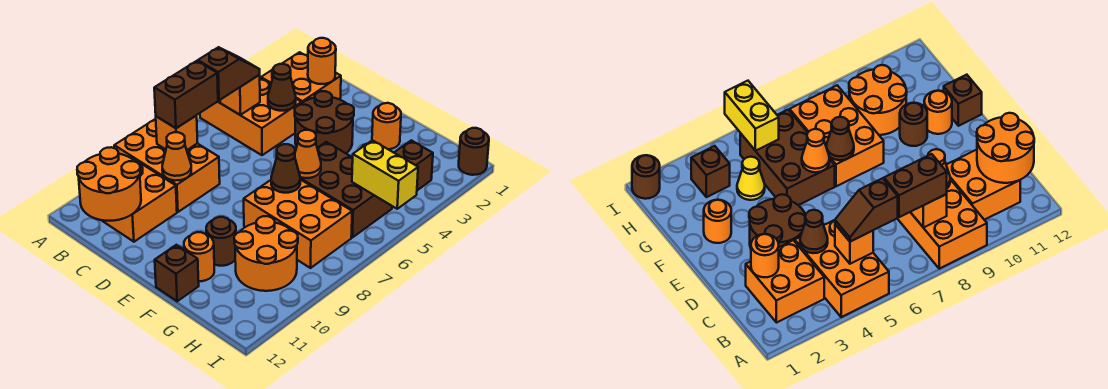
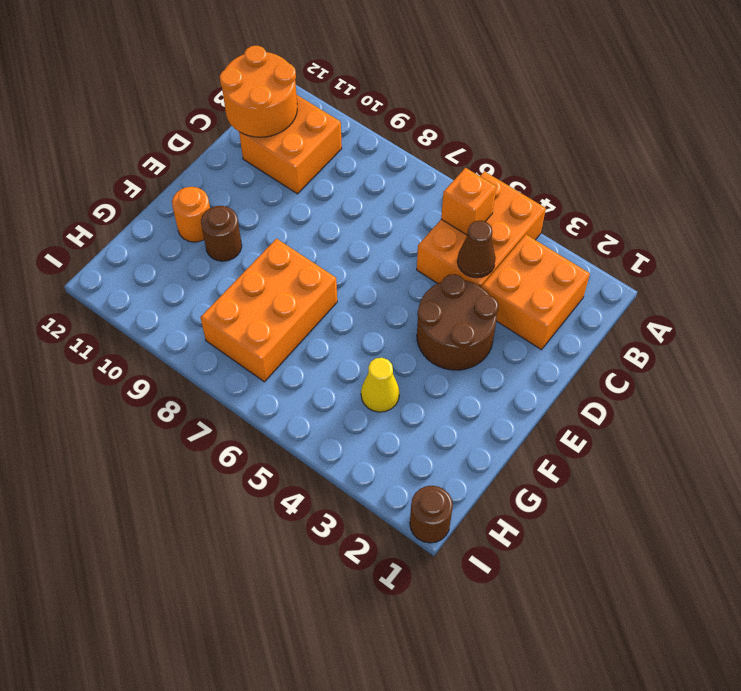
none -> orange 2x3 brick [114,119,220,212]
none -> orange 1x1 round brick [372,103,401,149]
none -> brown 2x3 brick [300,142,392,237]

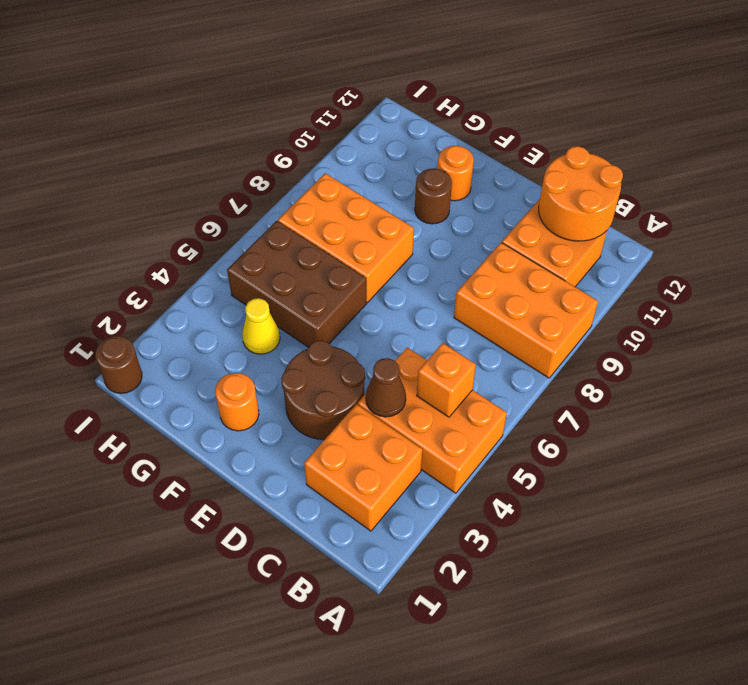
none -> brown 1x1 brick [155,245,199,301]
none -> orange 2x2 round brick [234,216,298,291]
none -> brown 1x1 brick [394,140,433,190]

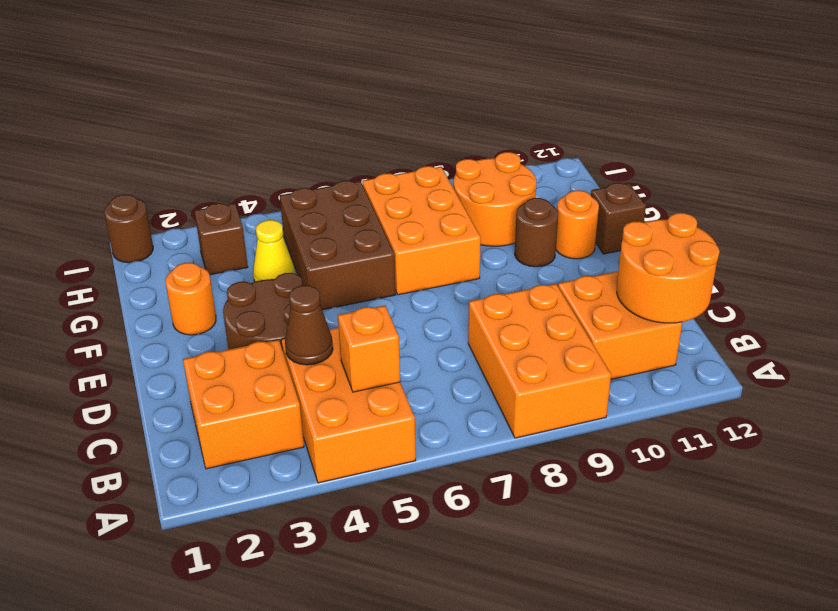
none -> orange 1x1 brick [156,115,198,150]
none -> orange 1x1 round brick [308,38,336,84]
none -> orange 1x1 cone [162,132,191,181]

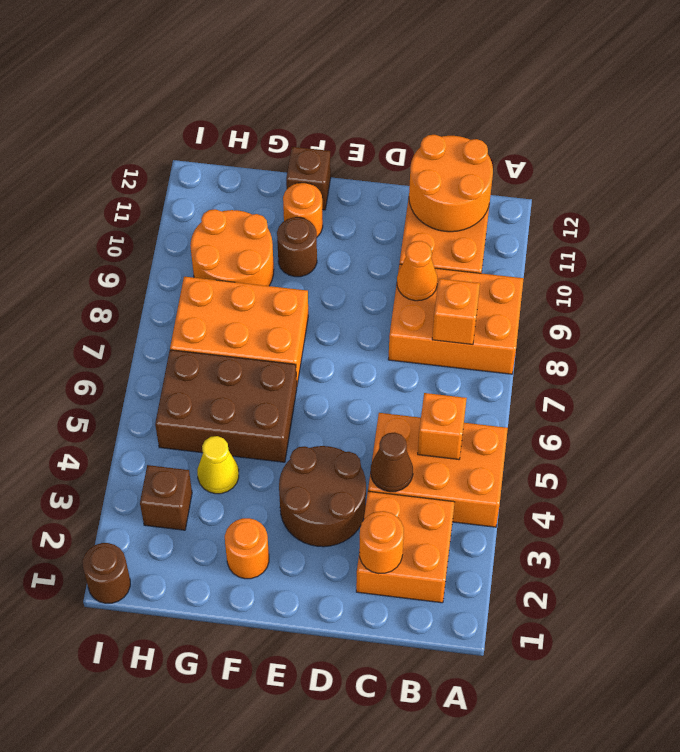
none -> orange 1x1 cone [295,130,321,178]
none -> brown 1x1 cone [271,144,300,193]
none -> yellow 1x2 brick [352,140,418,209]

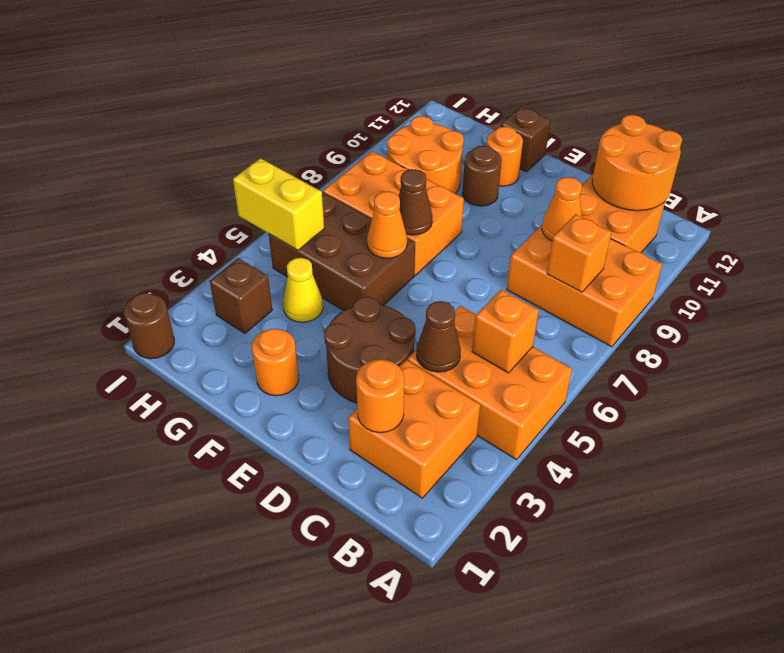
none -> brown 1x2 slope [198,47,260,100]
none -> brown 1x2 brick [154,61,218,128]

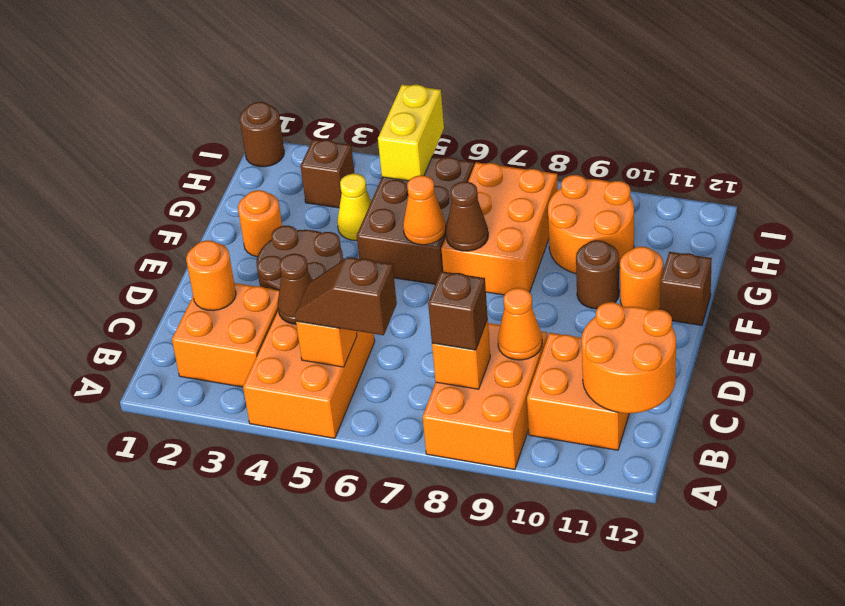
brown 1x1 brick [428,271,488,350] -> brown 1x2 brick [154,61,218,128]

